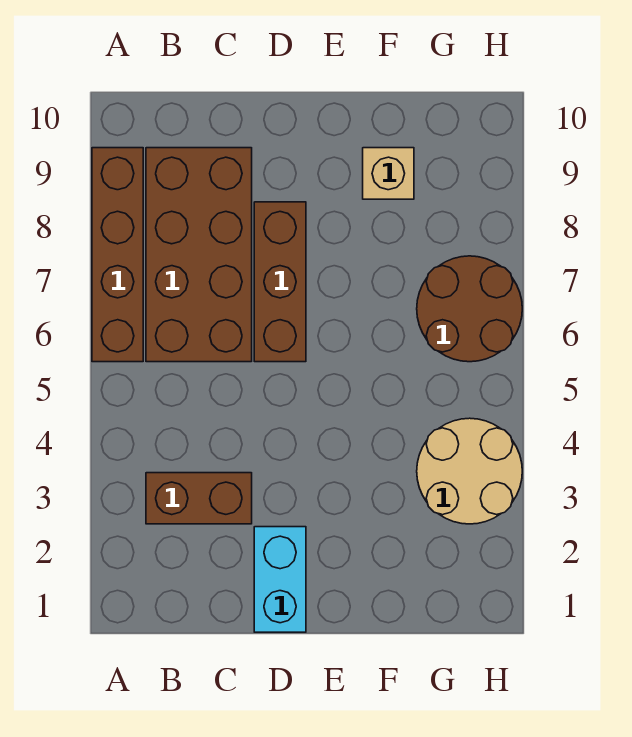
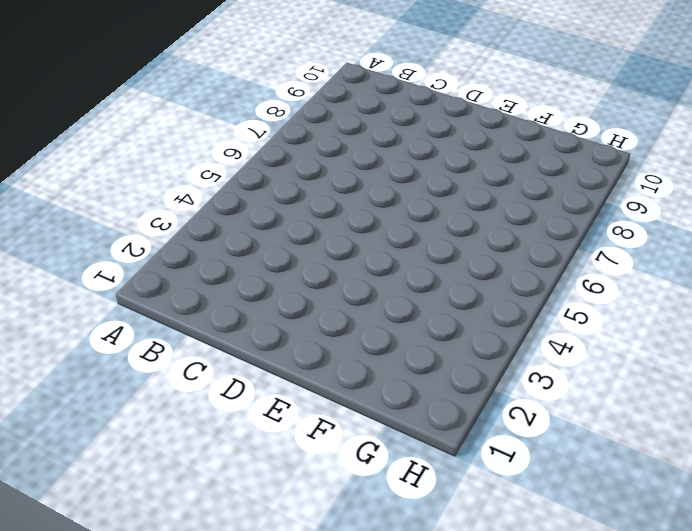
none -> brown 1x4 brick [92,148,143,362]
none -> brown 1x2 brick [146,473,252,524]

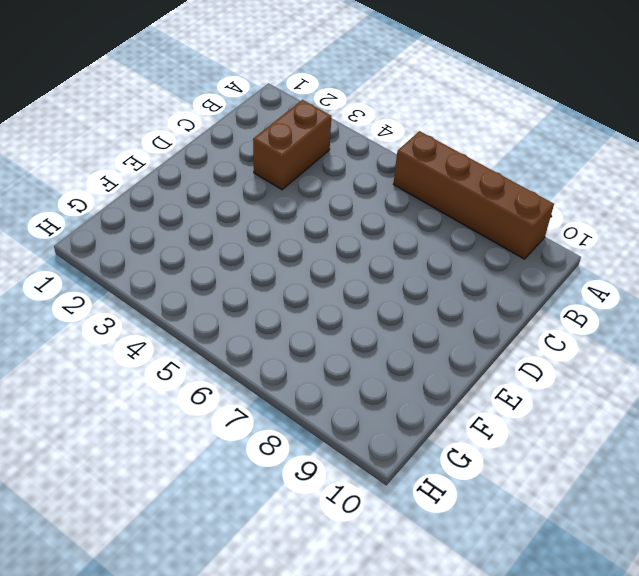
none -> brown 2x4 brick [146,148,252,362]
none -> cyan 1x2 brick [254,527,306,632]

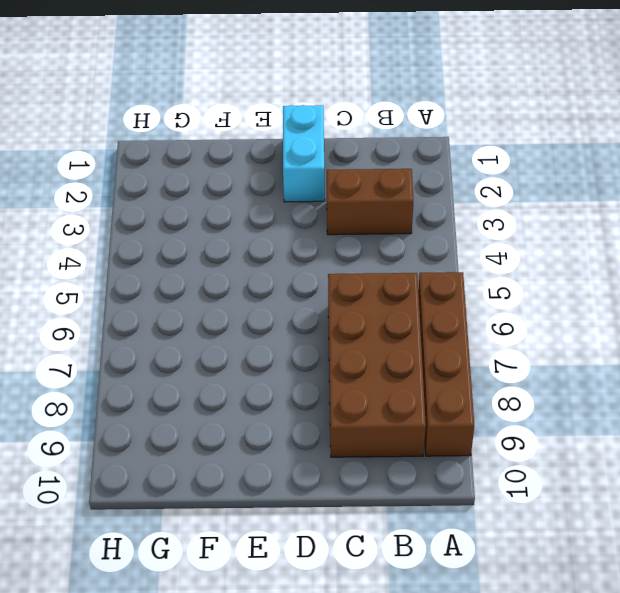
none -> brown 1x3 brick [254,202,306,362]
none -> tan 1x1 brick [363,148,414,199]

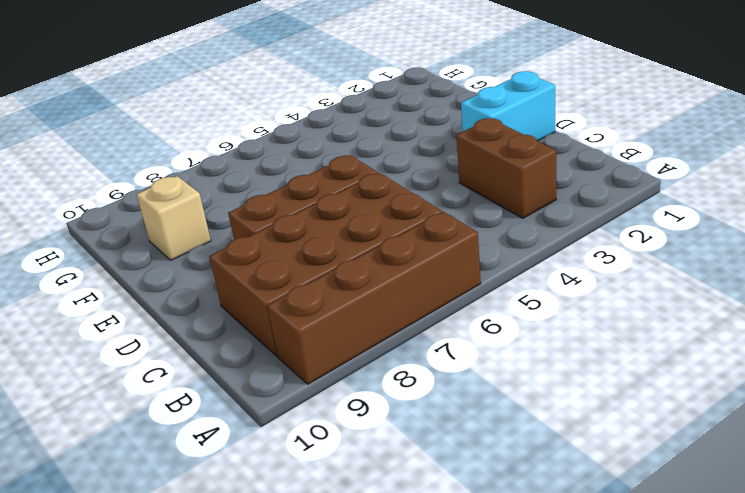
none -> tan 2x2 round brick [417,418,522,524]
none -> brown 2x2 round brick [417,256,522,362]

